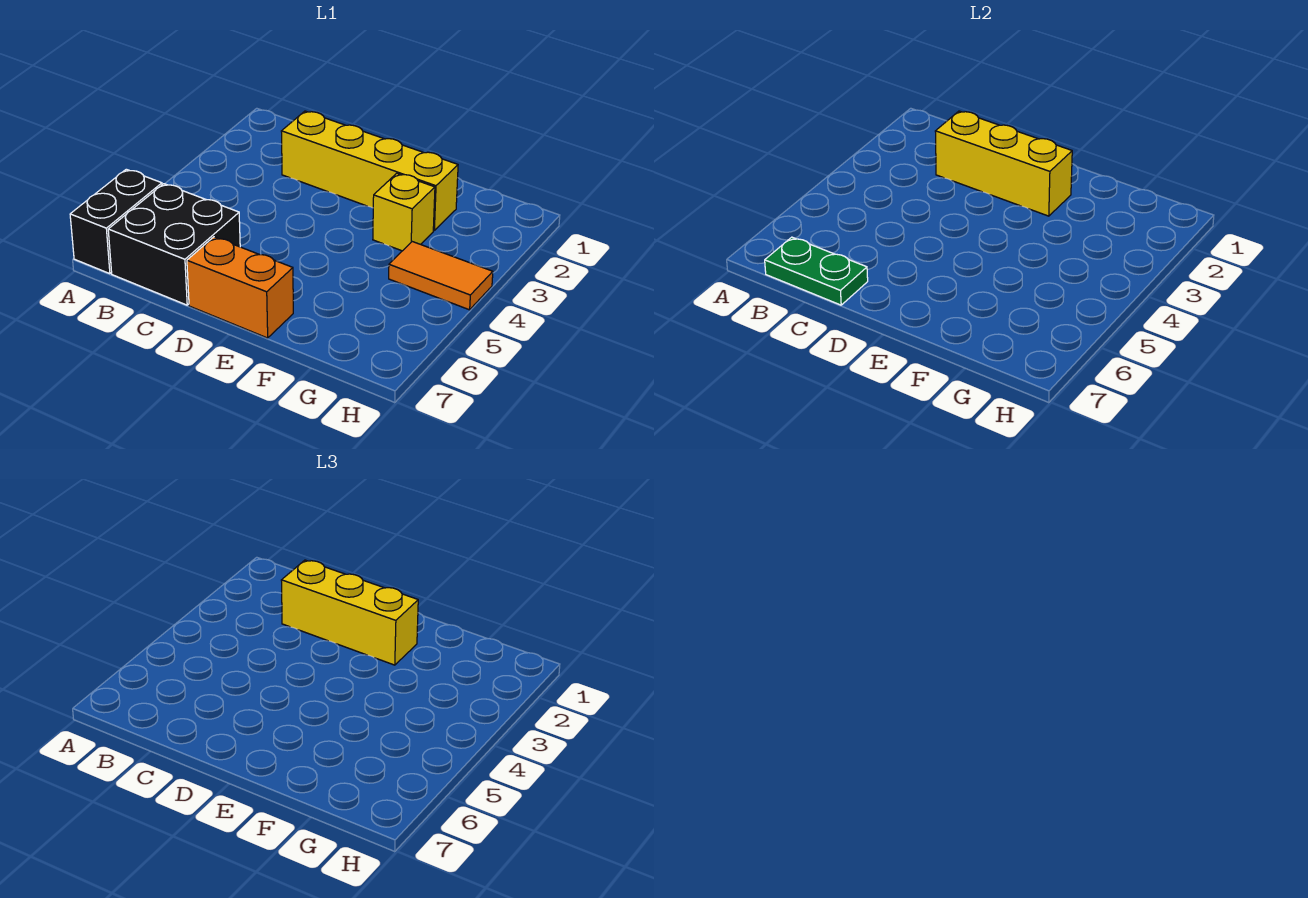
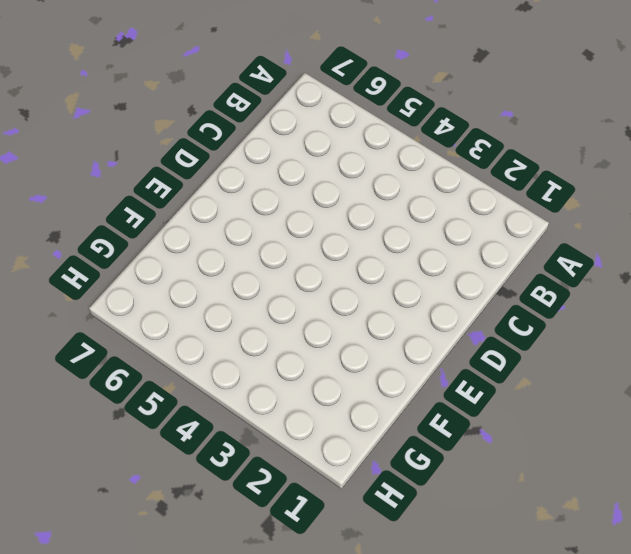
none -> black 1x2 brick [70,169,162,274]
none -> black 2x2 brick [108,184,240,305]

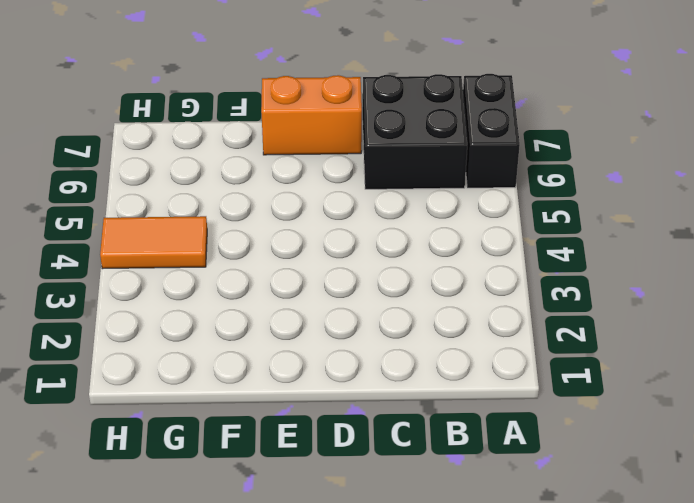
none -> yellow 1x4 brick [281,111,458,230]
none -> yellow 1x1 brick [373,173,435,251]

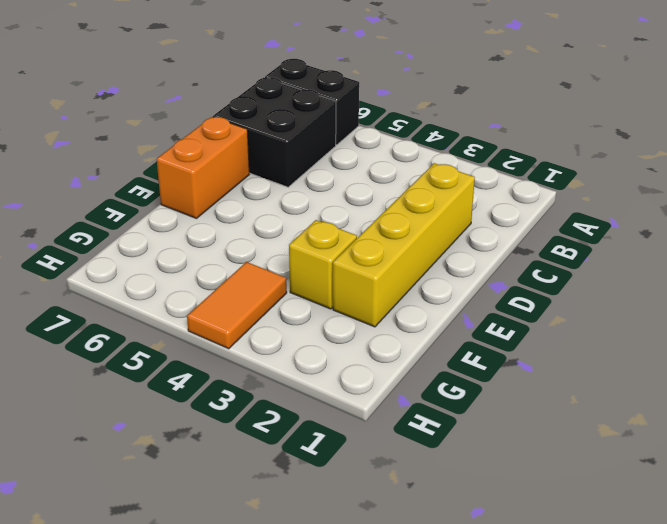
none -> green 1x2 plate [765,237,868,305]
none -> yellow 1x3 brick [935,111,1072,216]

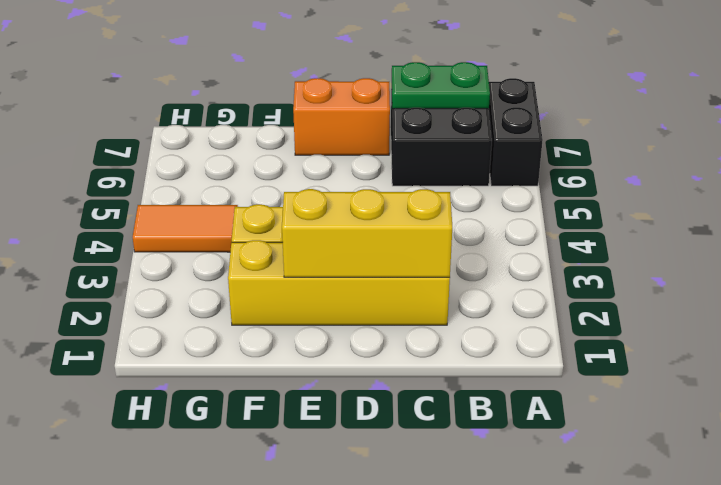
none -> yellow 1x3 brick [281,560,418,665]

